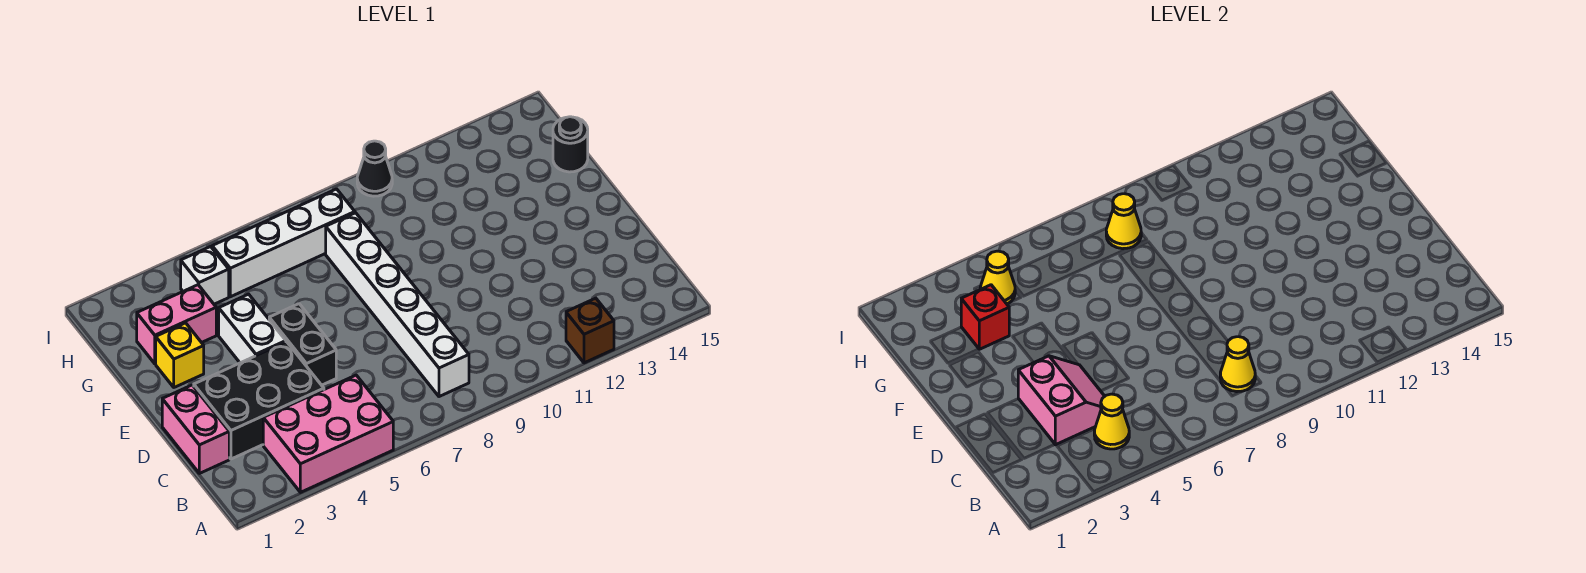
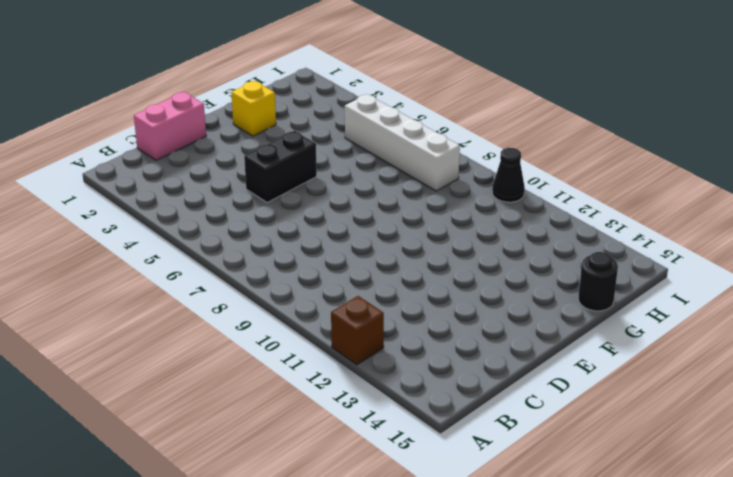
none -> pink 2x3 brick [263,375,393,492]
none -> white 1x6 brick [326,213,469,397]
none -> black 2x3 brick [194,342,324,459]

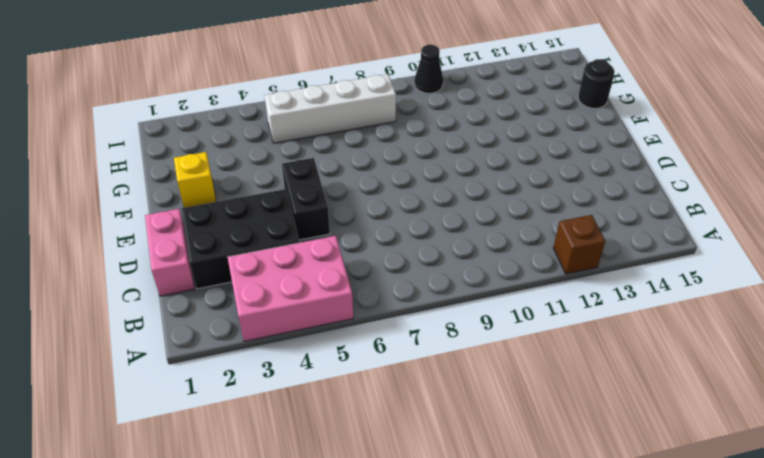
none -> white 1x6 brick [326,213,469,397]
none -> white 1x2 brick [219,294,286,363]
none -> pink 1x2 brick [137,285,216,364]

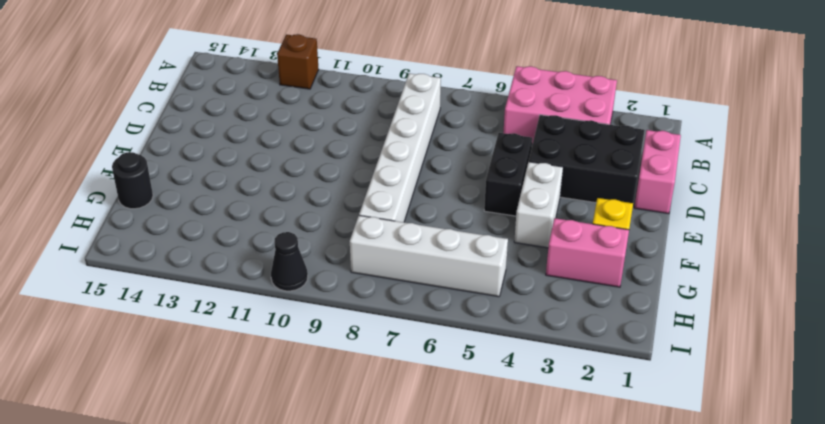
none -> white 1x1 brick [181,247,229,304]
none -> yellow 1x1 cone [1094,394,1129,449]
none -> yellow 1x1 cone [1220,337,1255,392]

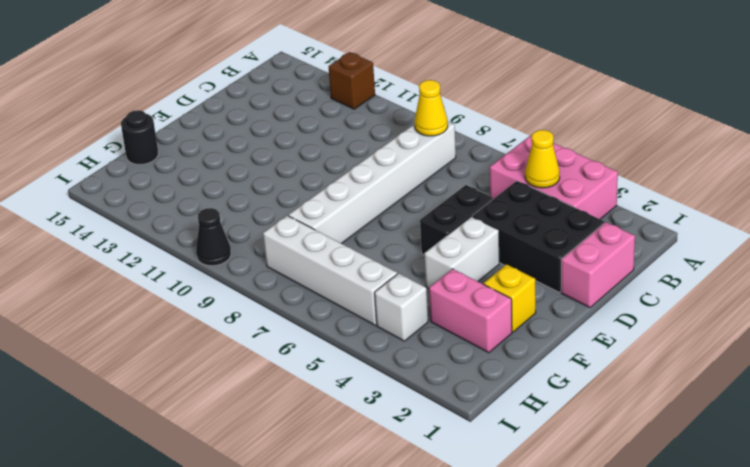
none -> pink 2x2 slope [1018,356,1105,445]
none -> red 1x1 brick [961,285,1009,349]
none -> yellow 1x1 cone [980,251,1015,304]

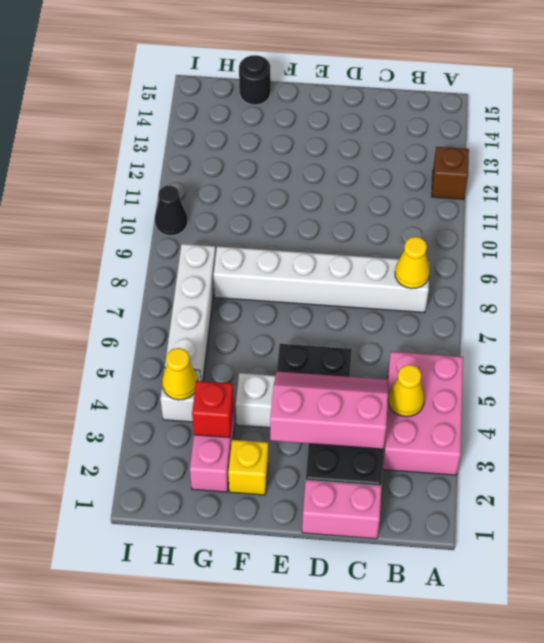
pink 2x3 slope [270,372,388,449] -> pink 2x2 slope [1018,356,1105,445]
none -> yellow 1x1 cone [1106,194,1141,249]

